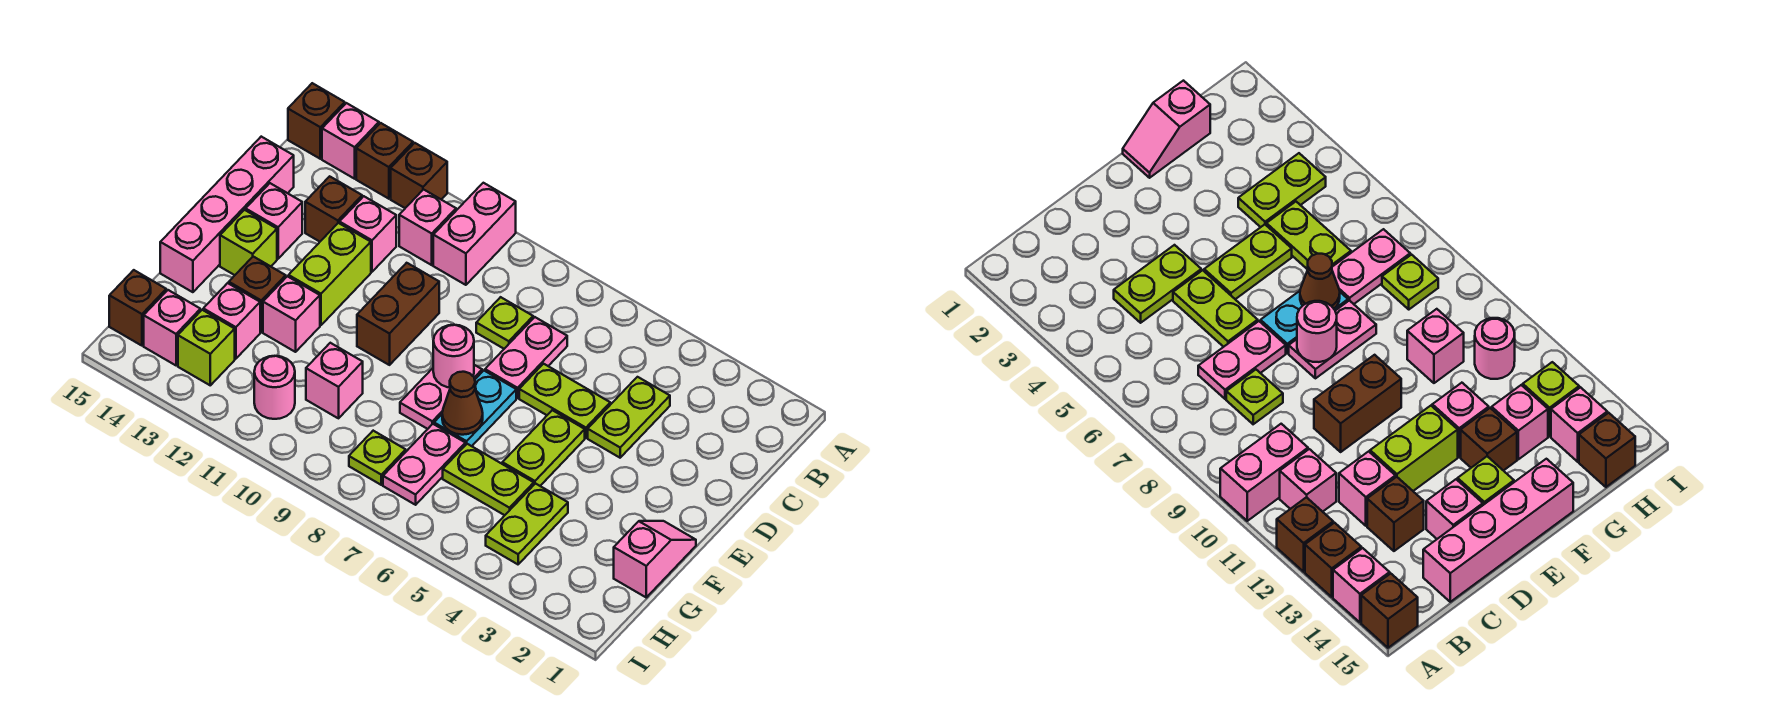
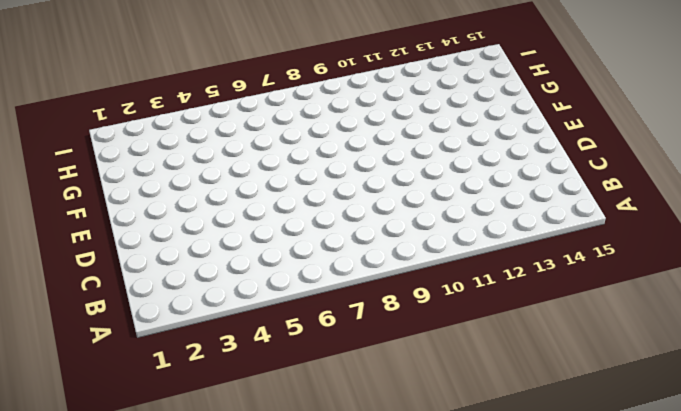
none -> pink 1x2 brick [433,183,516,285]
none -> brown 1x1 brick [391,143,447,208]
none -> brown 1x1 brick [356,123,413,199]
none -> pink 1x1 brick [322,103,379,179]

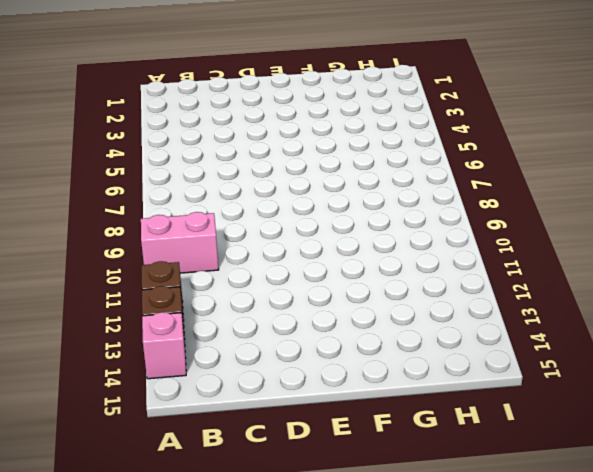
none -> brown 1x1 brick [288,83,345,159]
none -> pink 1x1 brick [399,190,456,265]
none -> lime 1x2 plate [588,377,670,458]
none -> pink 1x2 plate [485,317,567,398]

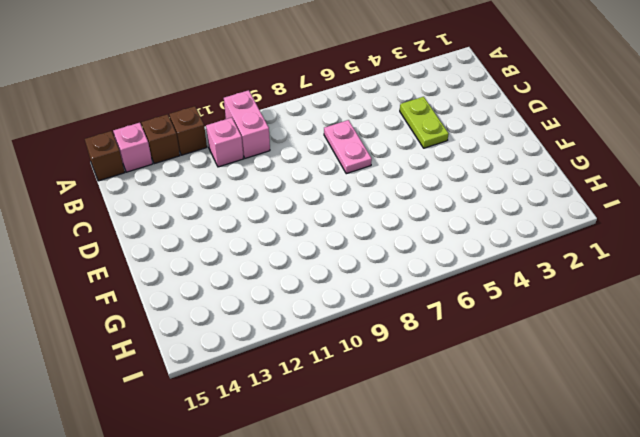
none -> lime 1x1 plate [476,297,533,349]
none -> pink 1x1 brick [340,196,396,272]
none -> brown 1x1 brick [305,176,362,242]
none -> pink 1x4 brick [160,137,294,292]

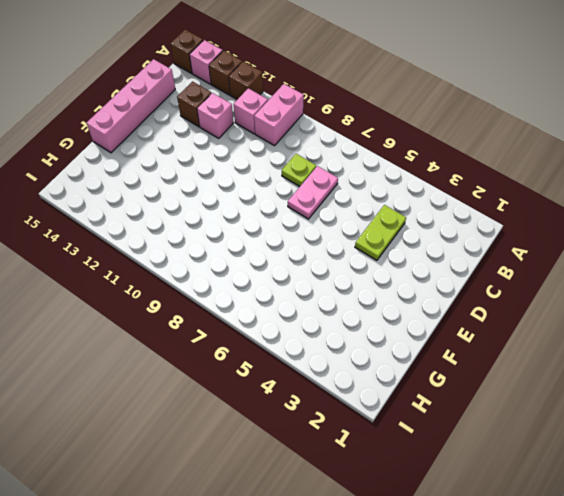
none -> lime 1x2 plate [519,364,610,438]
none -> brown 1x2 brick [357,263,439,365]
none -> lime 1x2 brick [289,223,371,325]
none -> pink 1x1 brick [246,183,302,259]

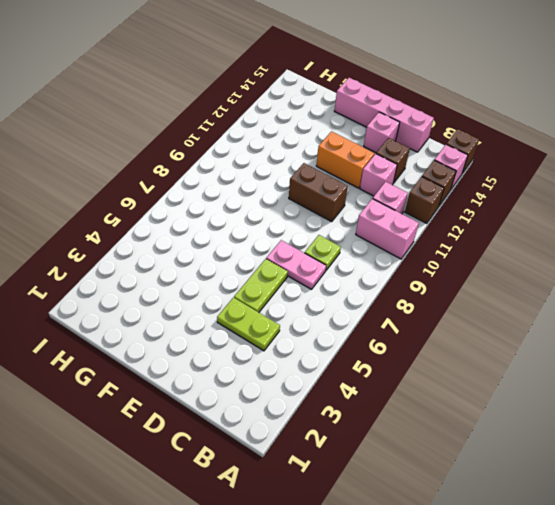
orange 1x2 brick [316,131,375,188] -> lime 1x2 brick [289,223,371,325]
none -> lime 1x2 plate [502,410,585,486]
none -> cyan 1x2 plate [434,371,516,446]
none -> pink 1x2 plate [400,365,482,429]
none -> lime 1x1 brick [220,210,277,275]

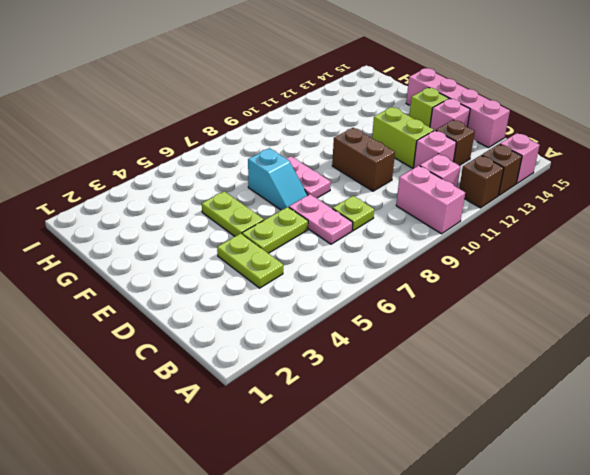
cyan 1x2 slope [248,148,308,210] -> cyan 1x2 plate [434,371,516,446]
none -> brown 1x1 brick [288,83,345,159]
none -> pink 1x2 slope [614,521,696,597]
none -> pink 1x1 brick [263,276,320,352]
none -> brown 1x1 brick [229,257,286,332]

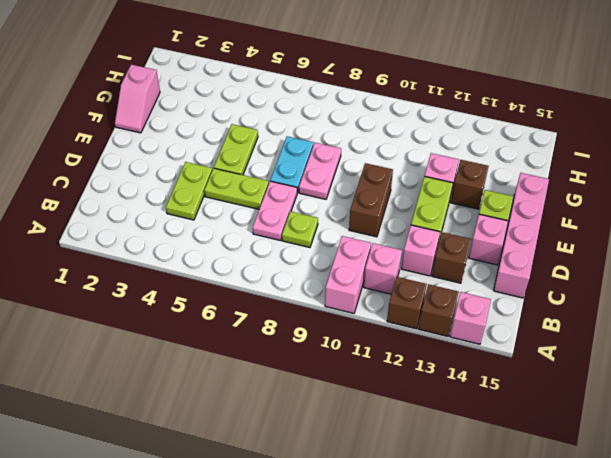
none -> brown 1x1 brick [288,83,345,159]
none -> lime 1x2 plate [486,484,568,564]
none -> lime 1x2 plate [443,444,534,515]
none -> pink 1x2 plate [383,424,465,505]

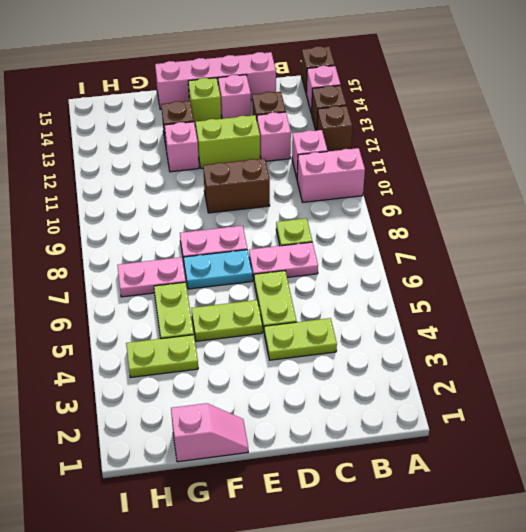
none -> pink 1x1 brick [306,343,363,418]
none -> pink 1x1 brick [203,283,260,359]
none -> lime 1x1 plate [349,431,406,485]
none -> pink 1x1 round brick [254,356,295,419]

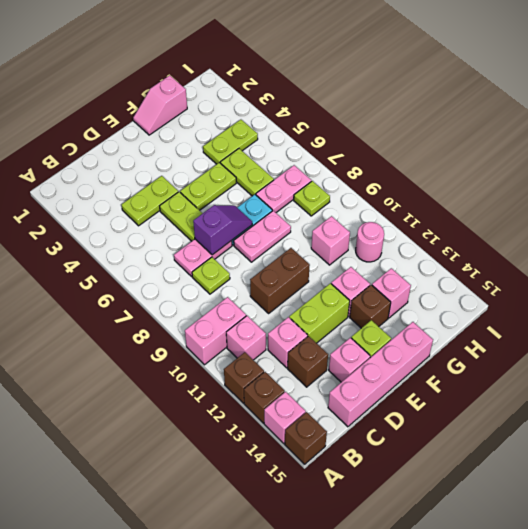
purple 1x2 slope [193,205,252,255] -> none
none -> lime 1x1 brick [178,310,235,385]
none -> pink 1x1 brick [144,290,200,365]
none -> brown 1x1 brick [109,270,166,346]
none -> pink 1x1 round brick [433,325,474,388]

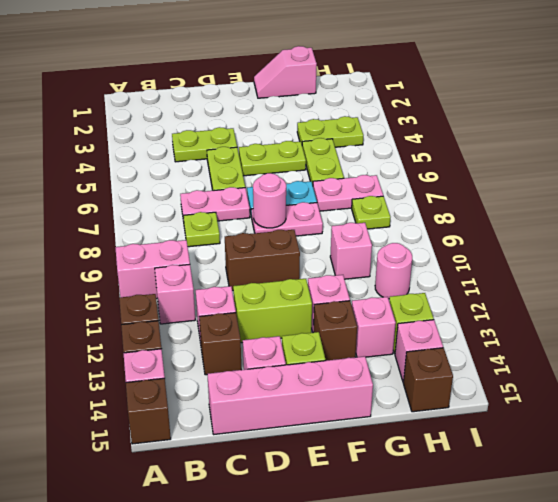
none -> brown 1x1 cone [442,372,483,435]

